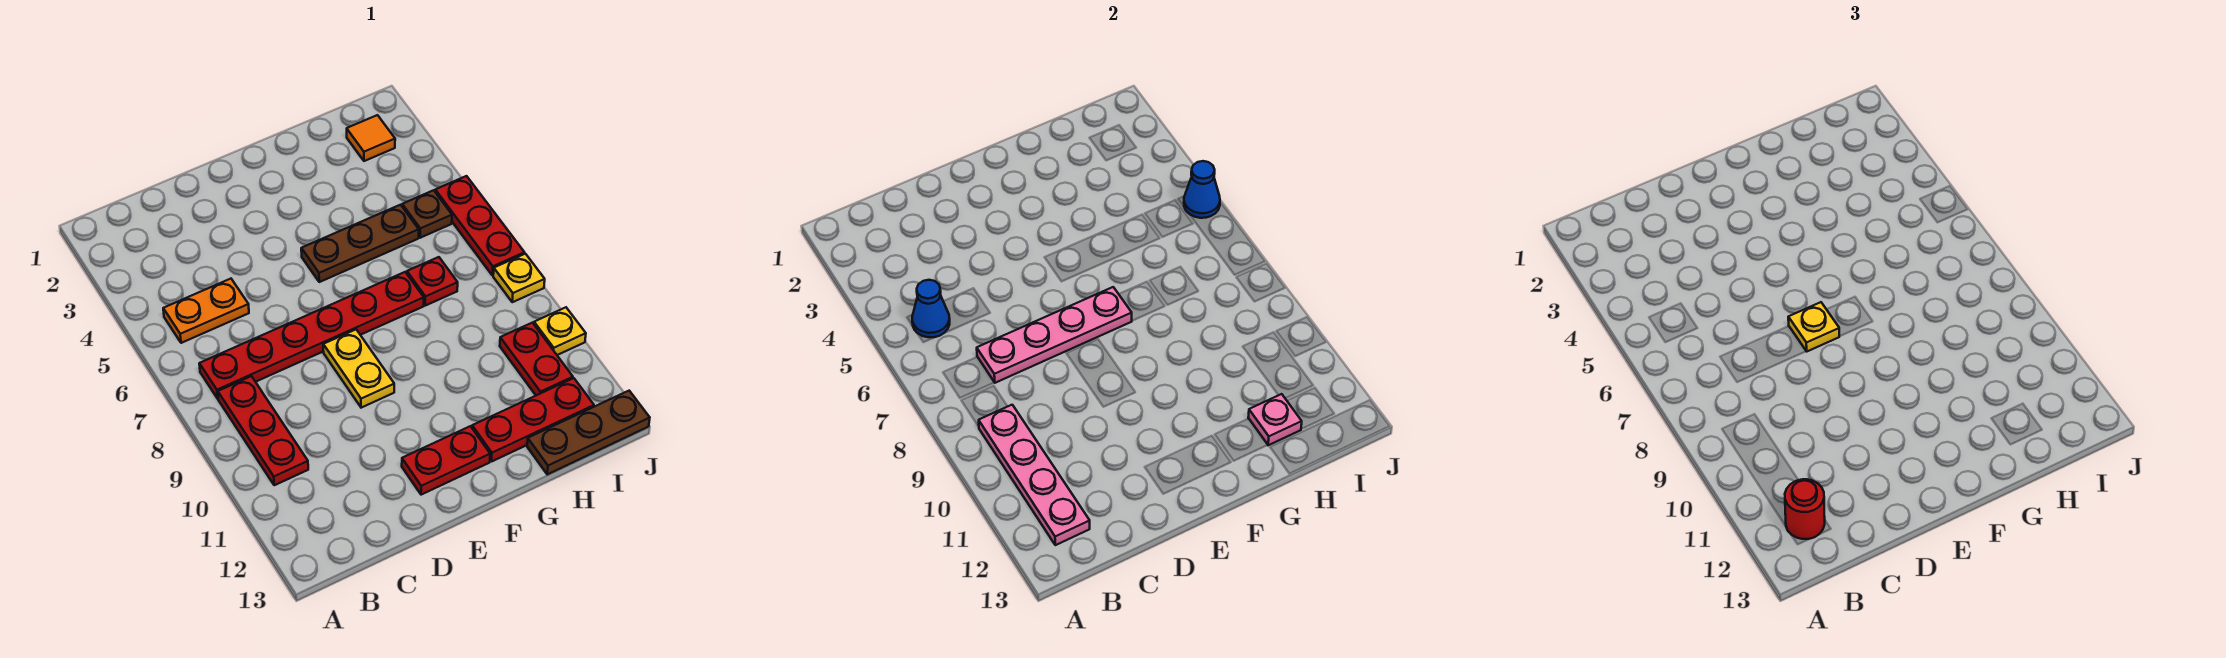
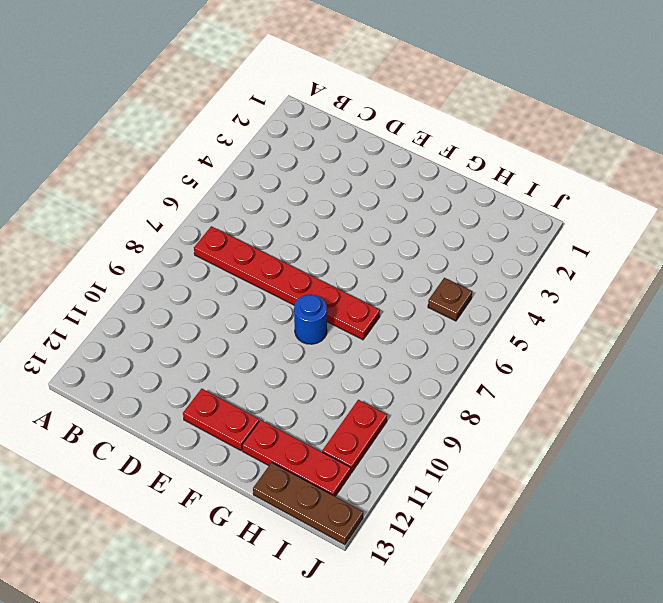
blue 1x1 round brick [294,294,327,344] -> none
none -> orange 1x2 plate [163,279,249,343]
none -> red 1x3 plate [218,376,308,485]
none -> yellow 1x2 plate [323,330,394,408]

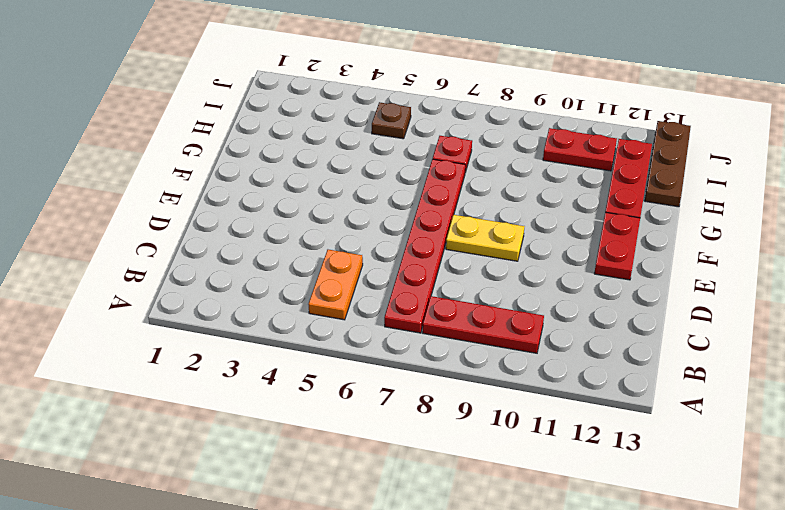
none -> brown 1x3 plate [301,205,419,282]
none -> orange 1x1 tile [347,115,395,161]
none -> red 1x3 plate [435,176,525,276]

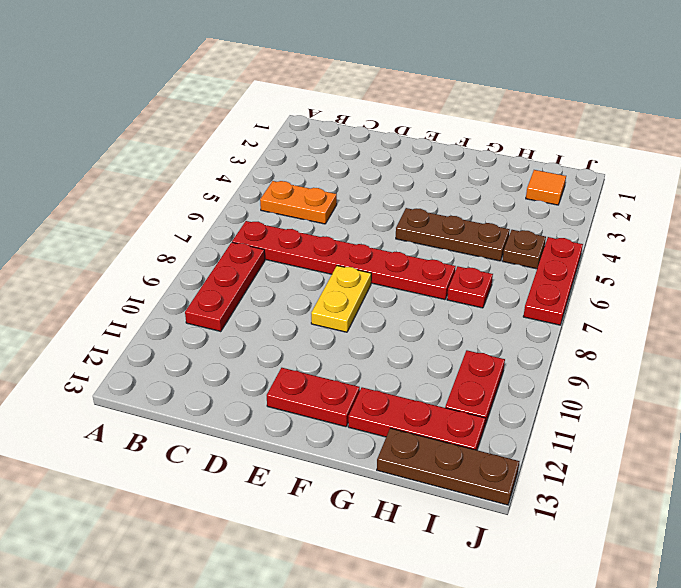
none -> yellow 1x1 plate [493,254,545,302]
none -> yellow 1x1 plate [534,307,586,355]
none -> blue 1x1 cone [912,280,950,337]

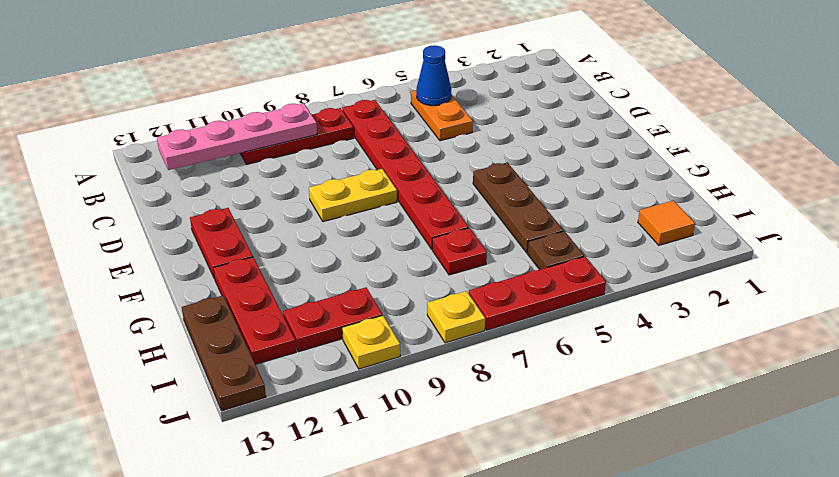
none -> pink 1x4 plate [977,287,1132,383]
none -> pink 1x1 plate [1248,394,1302,445]
none -> blue 1x1 cone [1184,161,1220,218]

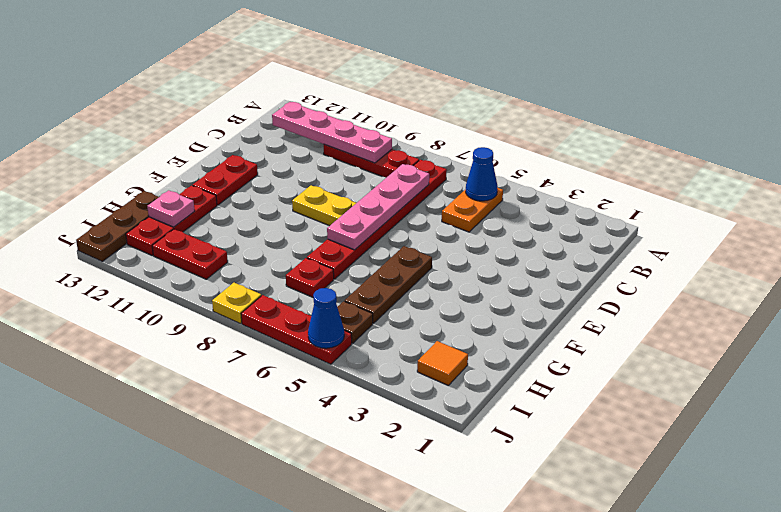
none -> yellow 1x1 plate [534,307,586,355]
none -> red 1x1 round brick [1785,479,1825,539]
none -> yellow 1x1 plate [1788,302,1839,351]

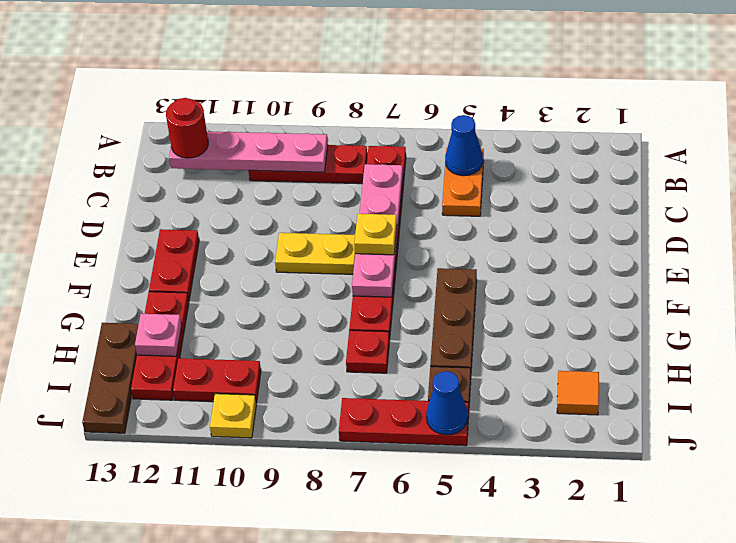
none -> yellow 1x1 plate [493,254,545,302]

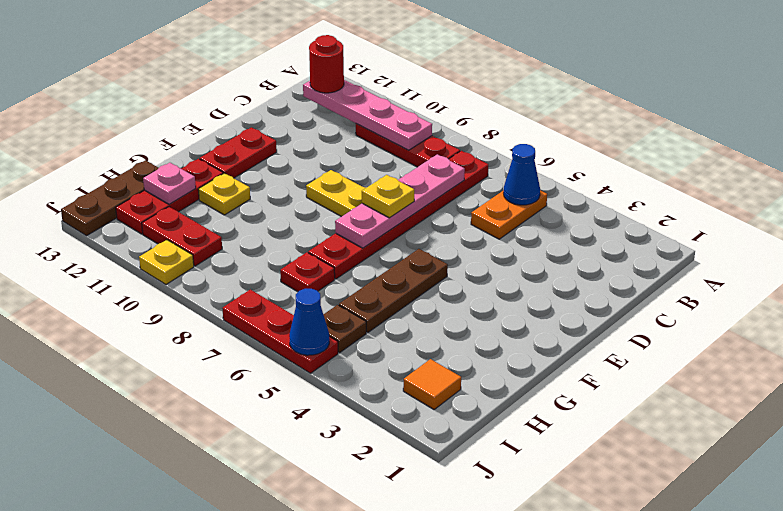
yellow 1x1 plate [198,173,250,215] -> yellow 1x1 plate moved to [493,254,545,302]

